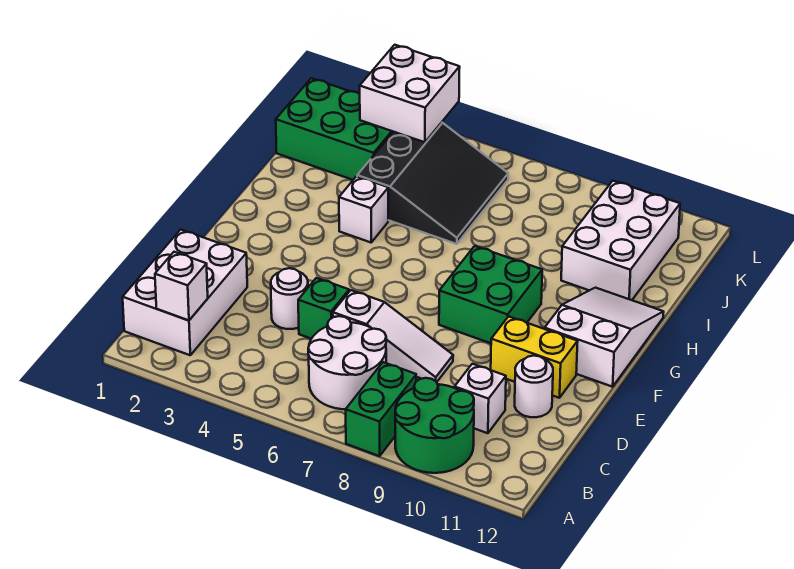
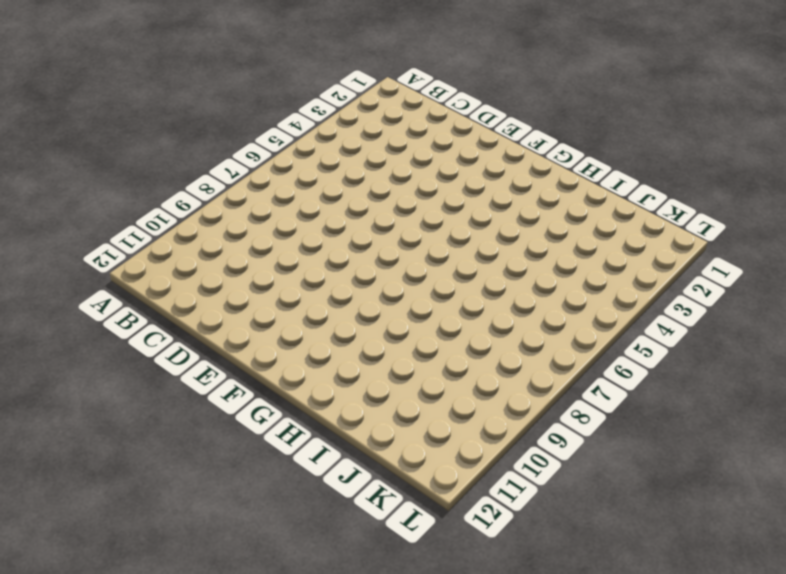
none -> green 1x2 brick [346,362,416,456]
none -> green 2x2 round brick [395,378,474,473]
none -> white 2x3 brick [123,230,247,355]

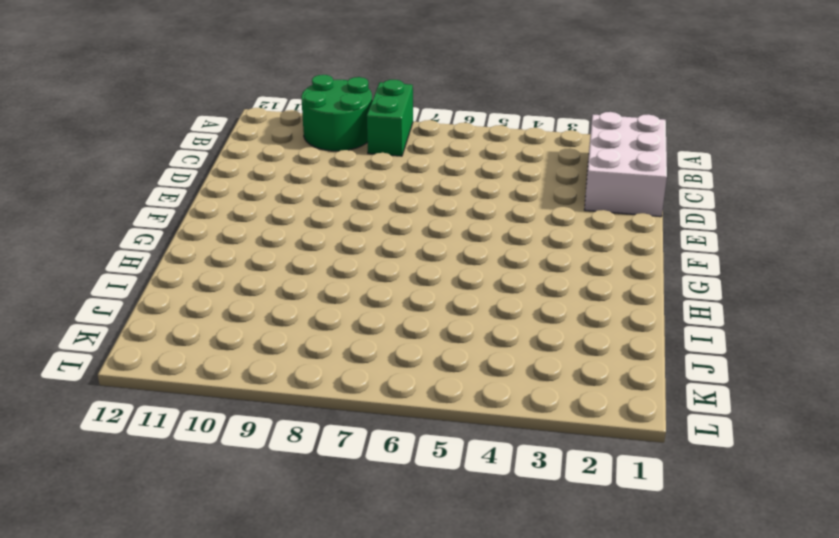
none -> white 2x2 round brick [308,316,386,409]
none -> white 1x1 brick [455,364,506,433]
none -> white 1x1 round brick [271,268,308,329]

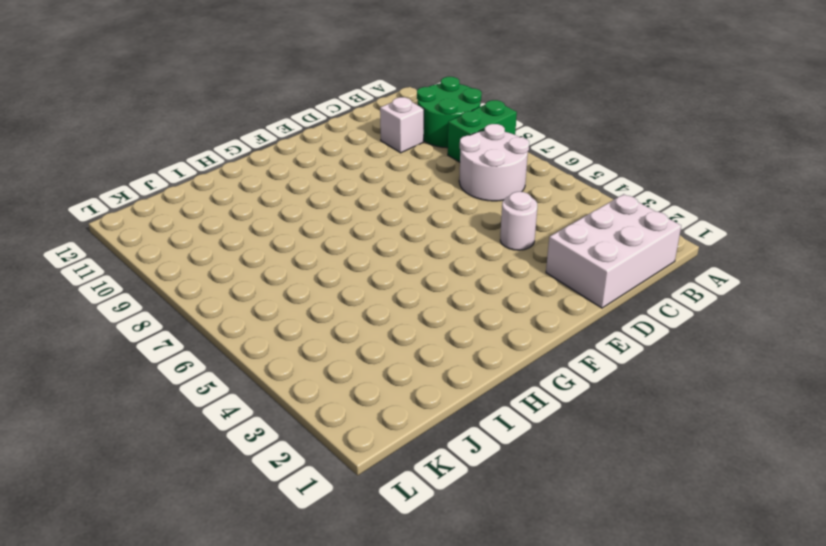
none -> green 1x1 brick [298,278,349,339]
none -> white 1x3 slope [333,290,453,382]
none -> white 1x1 round brick [515,356,553,417]

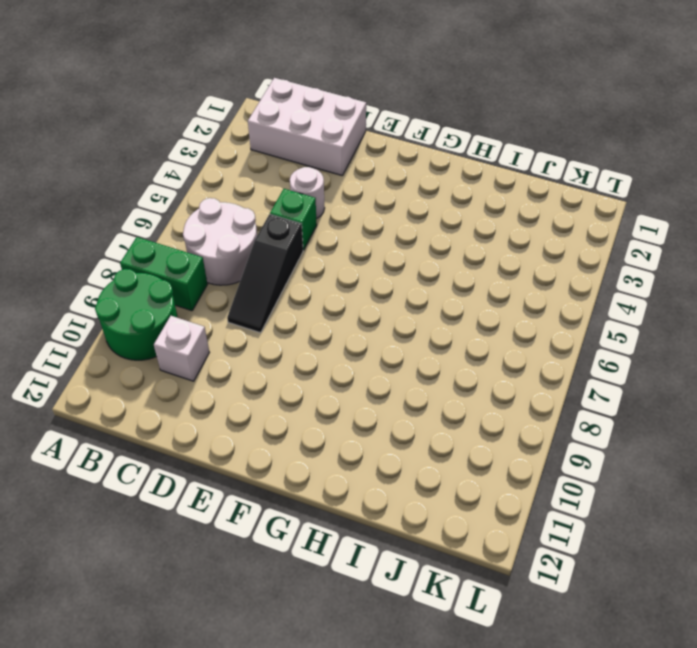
black 1x3 slope [227,214,303,333] -> white 1x3 slope [333,290,453,382]
none -> white 1x1 round brick [515,356,553,417]
none -> yellow 1x2 brick [491,316,578,398]
none -> green 2x2 brick [439,246,542,343]

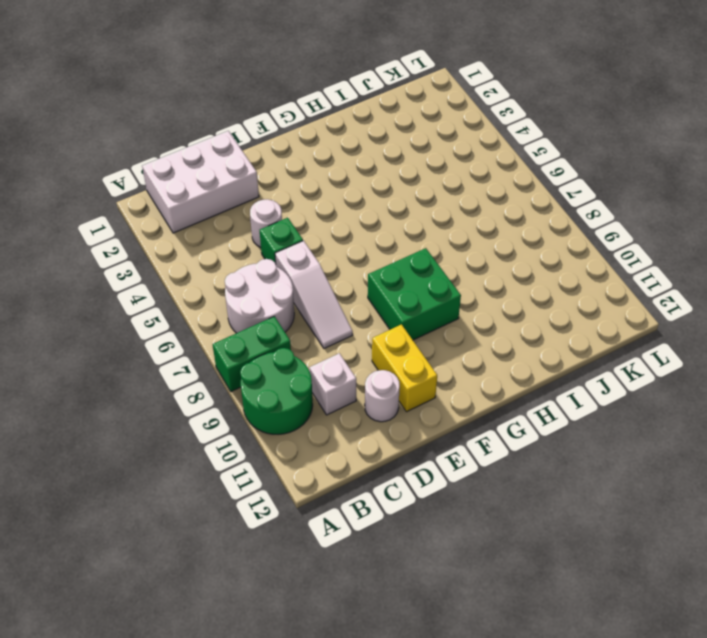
none -> white 2x3 slope [545,288,664,387]
none -> white 1x1 brick [339,176,388,242]
none -> black 3x3 slope [357,122,508,244]

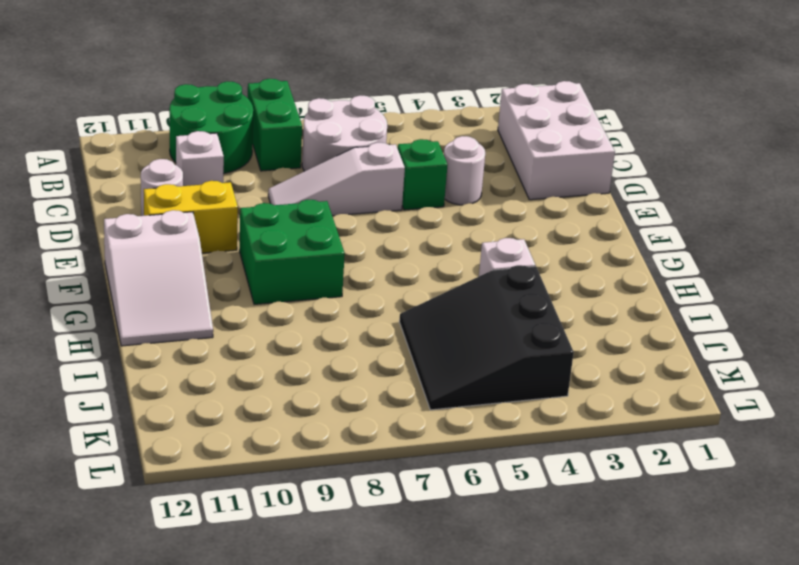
none -> white 2x3 brick [561,181,680,300]
none -> green 2x3 brick [276,78,393,180]
none -> white 1x1 brick [155,252,208,320]

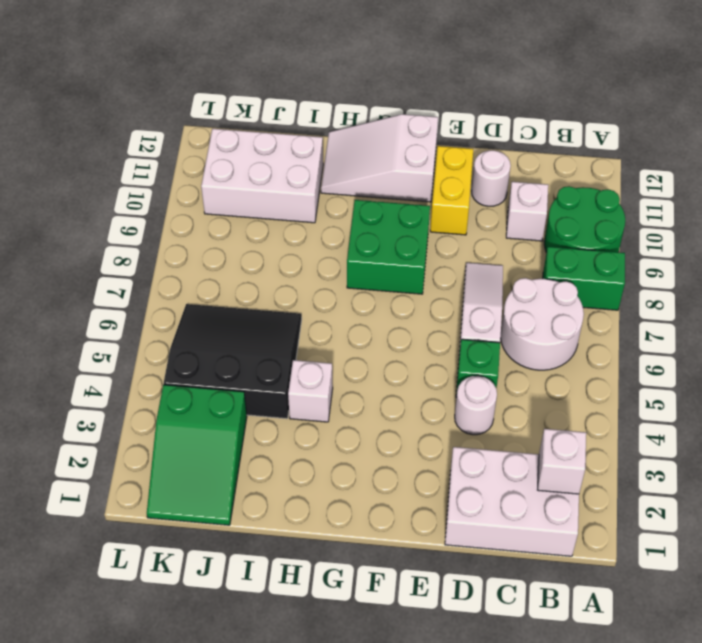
green 2x3 slope [147,385,247,525] -> green 2x3 brick [276,78,393,180]
none -> white 2x2 brick [360,45,460,142]

